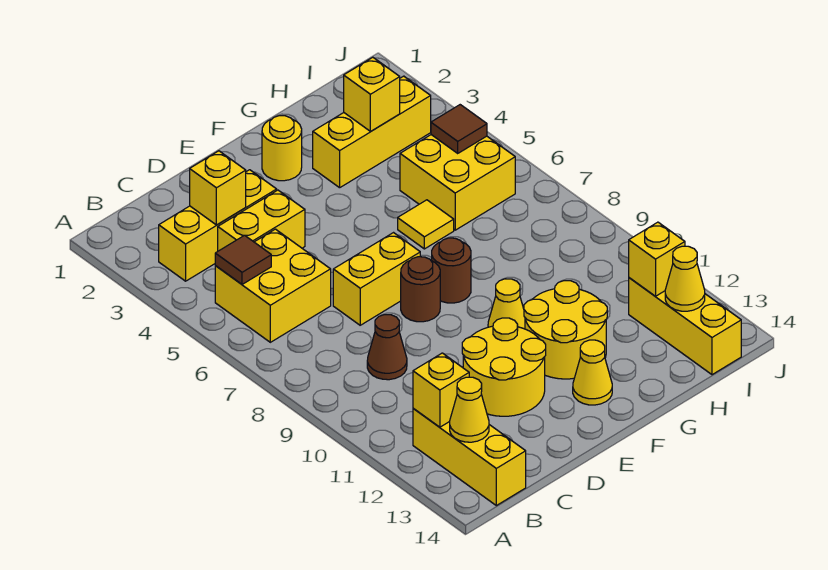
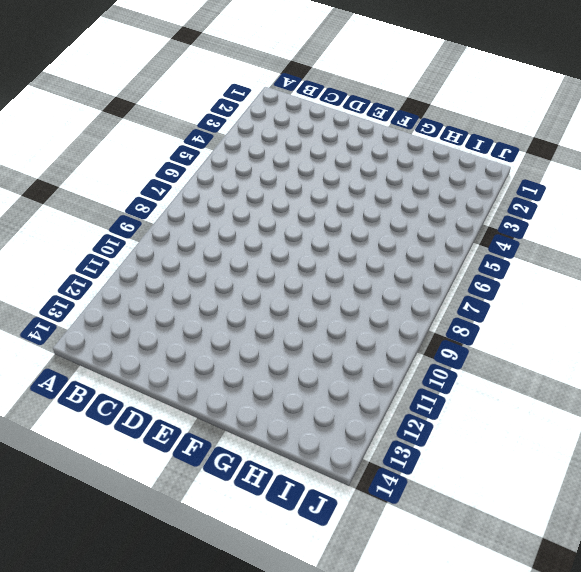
none -> yellow 1x3 brick [159,170,277,281]
none -> yellow 2x2 brick [215,229,331,342]
none -> yellow 1x3 brick [413,409,526,506]

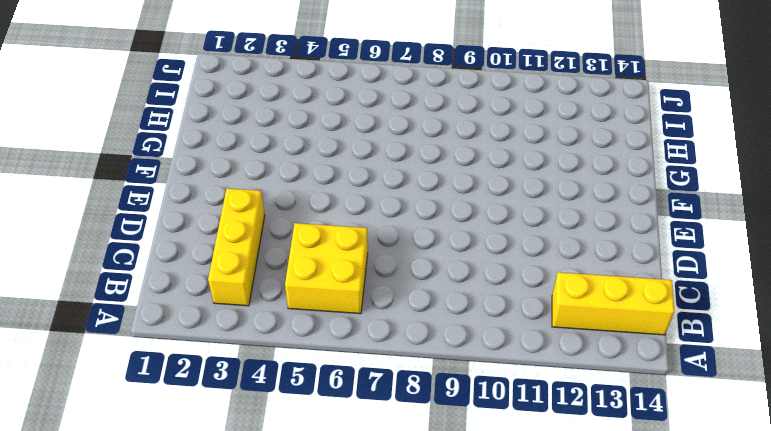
none -> yellow 1x2 brick [218,190,305,251]
none -> brown 1x1 cone [367,315,407,380]
none -> yellow 1x2 brick [333,233,420,325]

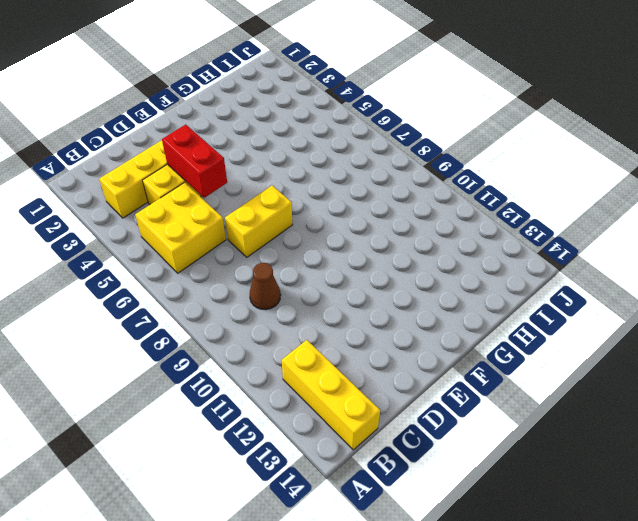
red 1x2 brick [162,124,227,198] -> none
none -> yellow 2x2 round brick [462,318,546,416]
none -> brown 1x1 round brick [401,257,440,322]
none -> yellow 1x1 round brick [262,116,302,181]

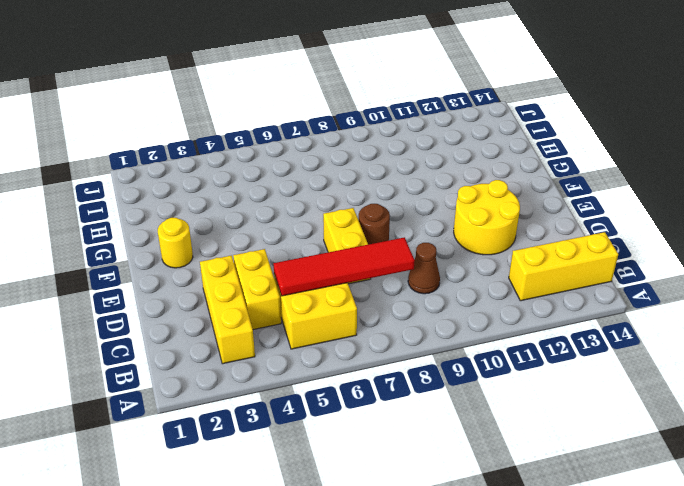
red 1x4 tile [274,237,415,296] -> none
none -> brown 1x1 round brick [432,238,471,303]
none -> yellow 1x1 cone [488,279,525,329]
none -> yellow 2x2 round brick [524,281,607,379]

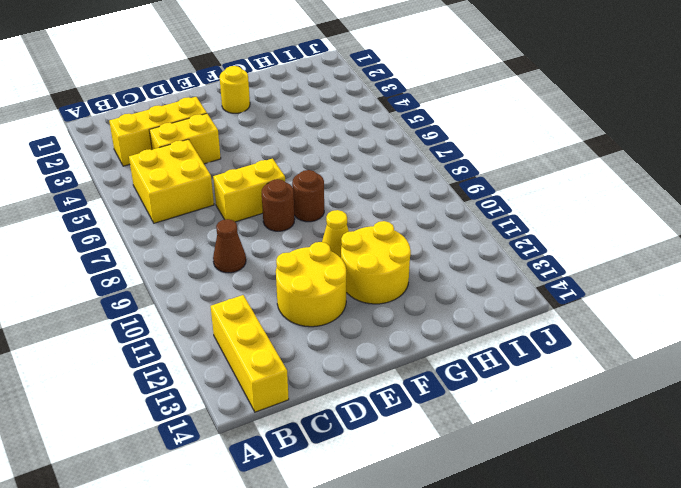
none -> yellow 1x1 cone [573,340,612,405]
none -> yellow 1x3 brick [313,76,431,188]
none -> yellow 1x1 tile [398,200,454,249]

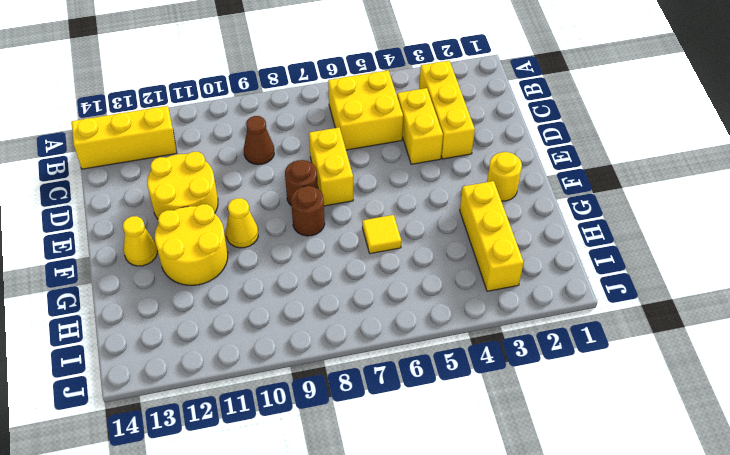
none -> yellow 2x2 brick [400,135,515,230]
none -> yellow 1x3 brick [629,278,741,375]
none -> brown 1x1 tile [215,235,271,284]

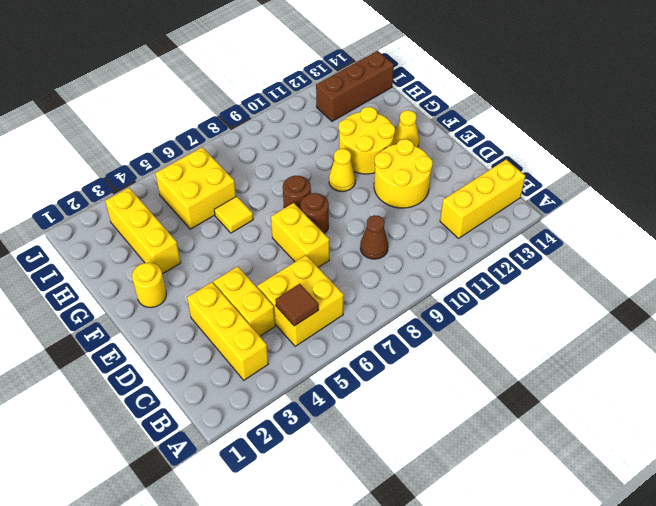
brown 1x3 brick [316,51,394,121] -> yellow 1x3 brick [629,278,741,375]
none -> yellow 1x1 brick [413,353,469,427]
none -> yellow 1x1 cone [450,377,489,442]
none -> yellow 1x1 brick [190,151,246,225]

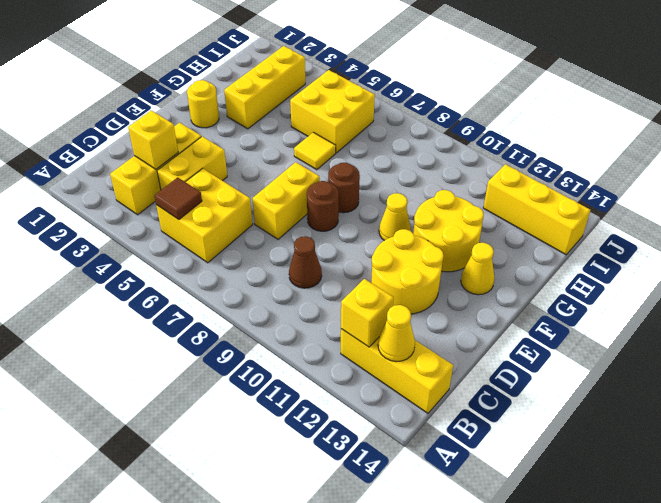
none -> yellow 1x1 brick [344,57,400,131]
none -> brown 1x1 tile [431,105,487,153]
none -> yellow 1x1 brick [629,222,685,296]

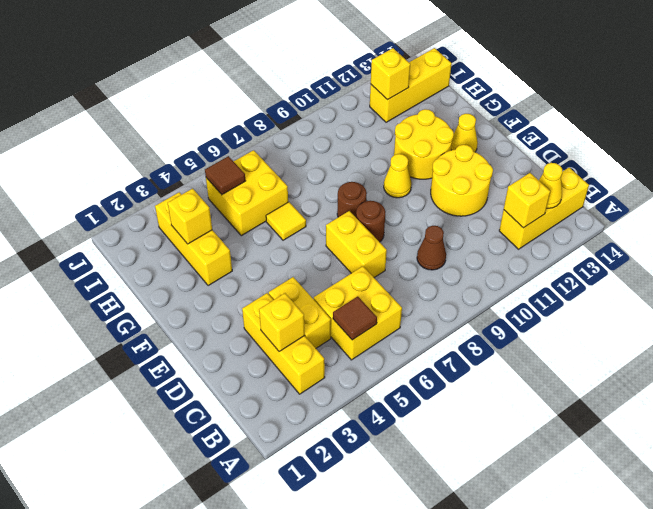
none -> yellow 1x1 round brick [262,116,302,181]
none -> yellow 1x1 cone [665,246,705,311]

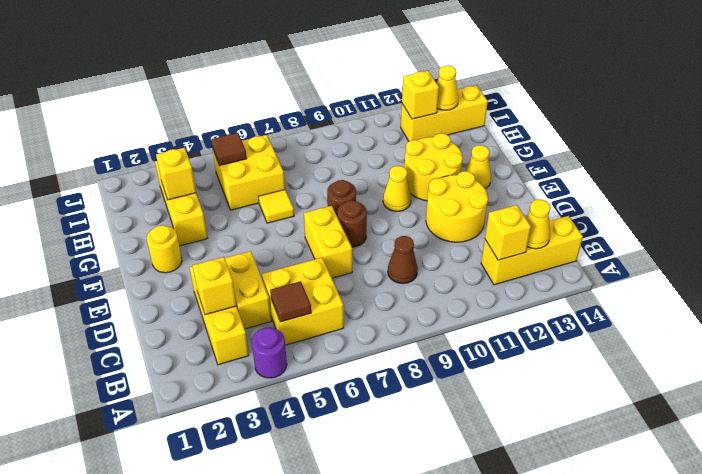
purple 1x1 round brick [252,328,287,378] -> none

